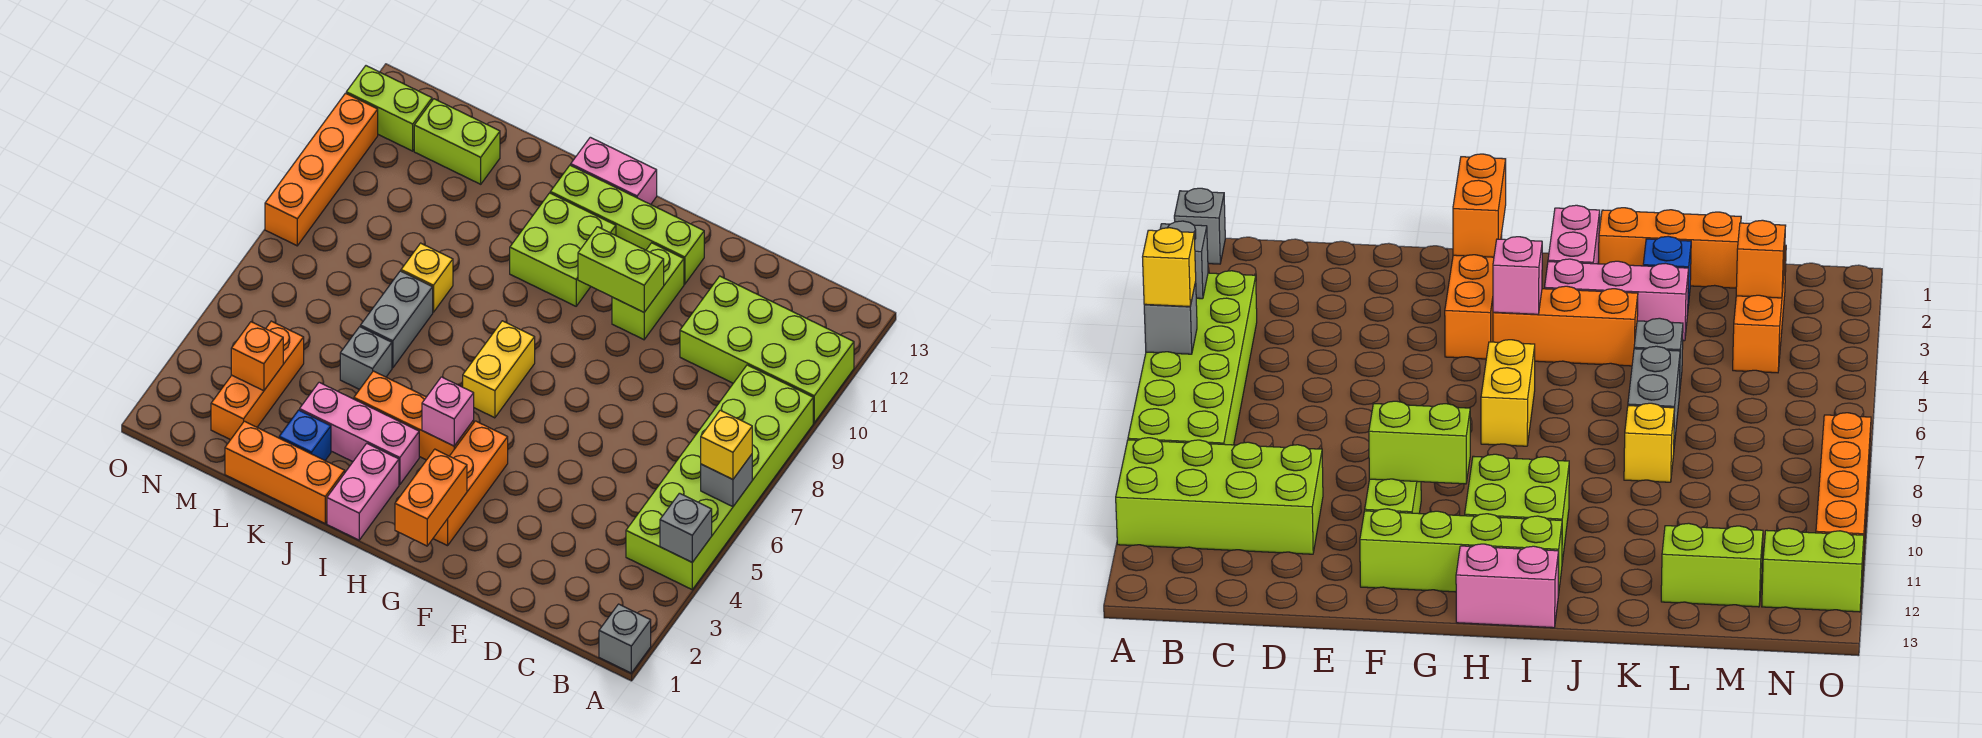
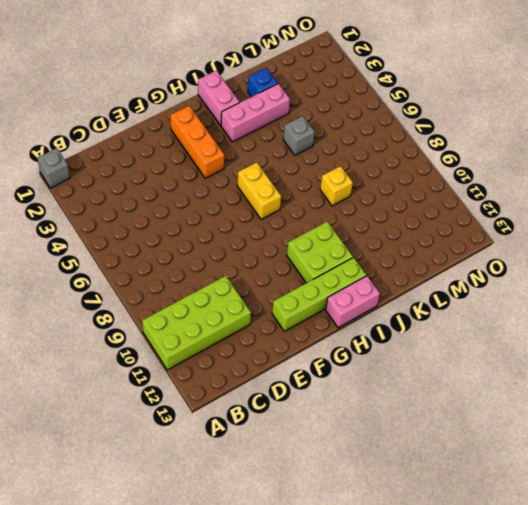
none -> lime 2x6 brick [626,365,813,589]
none -> lime 1x2 brick [612,243,684,340]
none -> orange 1x3 brick [354,371,474,460]

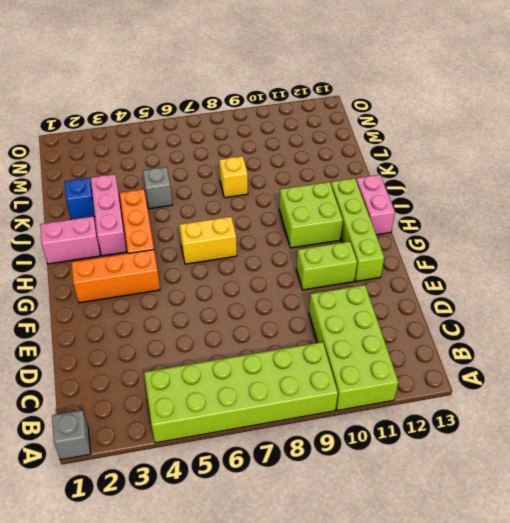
none -> orange 1x3 brick [225,421,345,523]
none -> grey 1x2 brick [360,271,433,368]
none -> lime 1x2 brick [414,99,500,184]

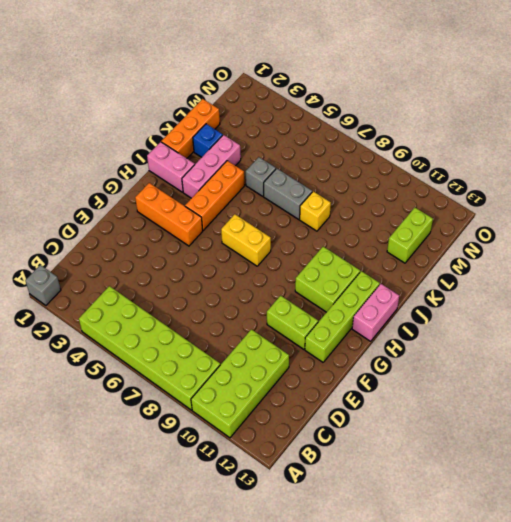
none -> orange 1x3 brick [211,321,304,440]
none -> lime 1x2 brick [346,66,432,151]
none -> orange 1x4 brick [265,93,378,246]

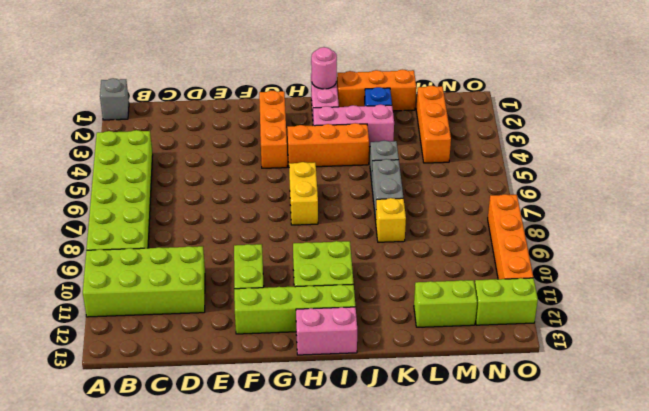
pink 1x1 round brick [311,47,337,89] -> none
none -> grey 1x1 brick [660,493,712,562]
none -> grey 1x1 brick [701,454,752,507]
none -> lime 1x2 brick [578,227,664,312]

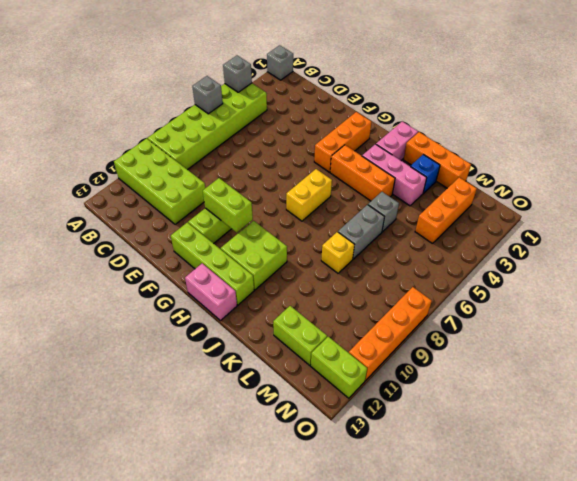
none -> orange 1x2 brick [395,449,467,546]
none -> pink 1x1 brick [422,377,474,446]
none -> orange 1x1 brick [231,322,283,391]

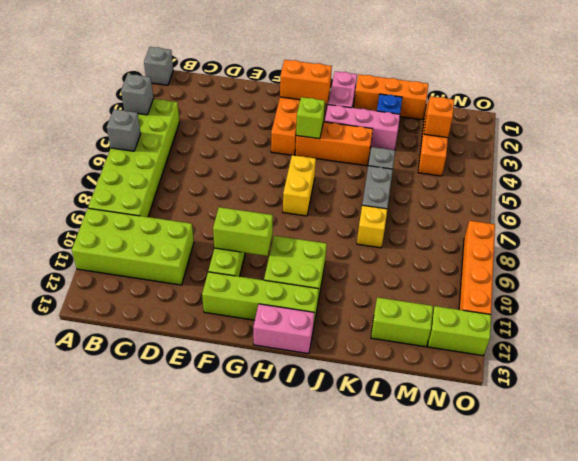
orange 1x2 brick [280,60,332,103] -> orange 1x2 brick turned to [395,449,467,546]
lime 1x1 brick [296,97,325,139] -> pink 1x1 brick [422,377,474,446]
none -> yellow 1x1 brick [701,410,752,479]

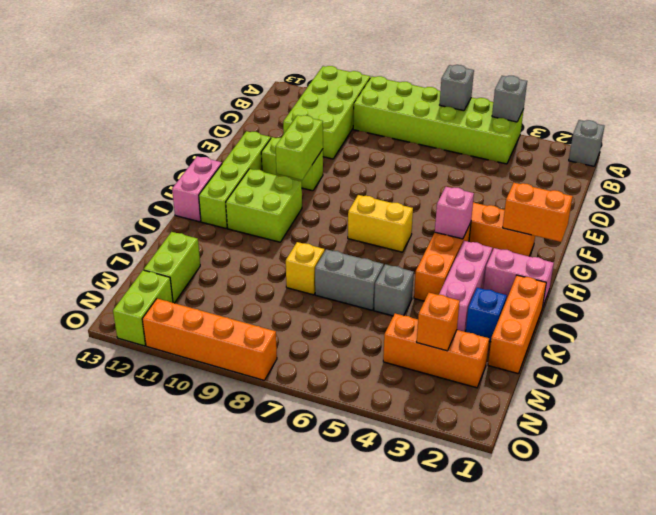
none -> yellow 1x1 brick [701,410,752,479]

